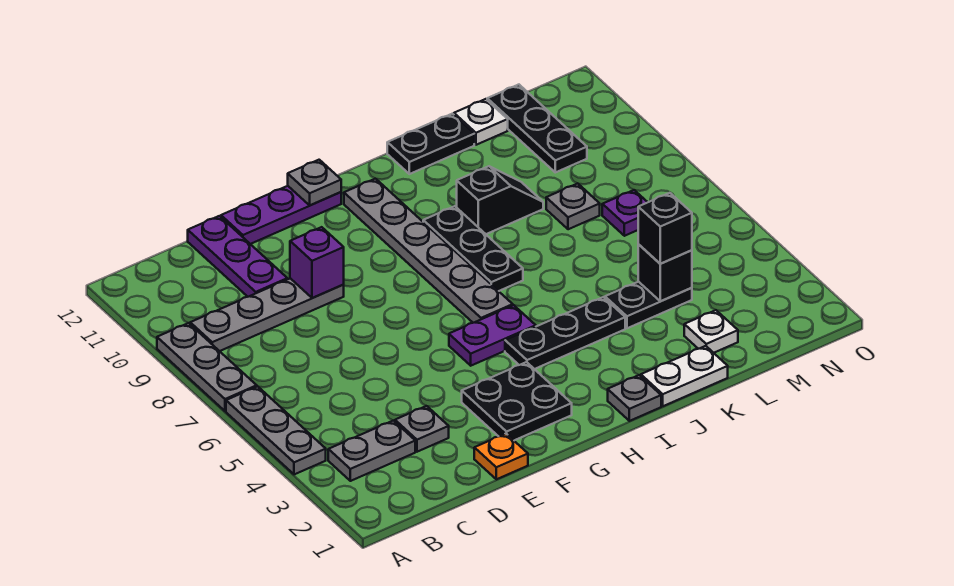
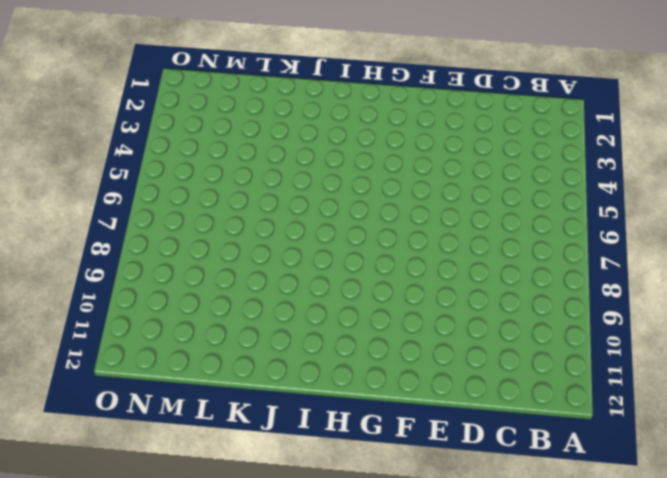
none -> grey 1x3 plate [226,386,326,474]
none -> grey 1x3 plate [157,323,257,411]
none -> grey 1x2 plate [328,421,415,481]

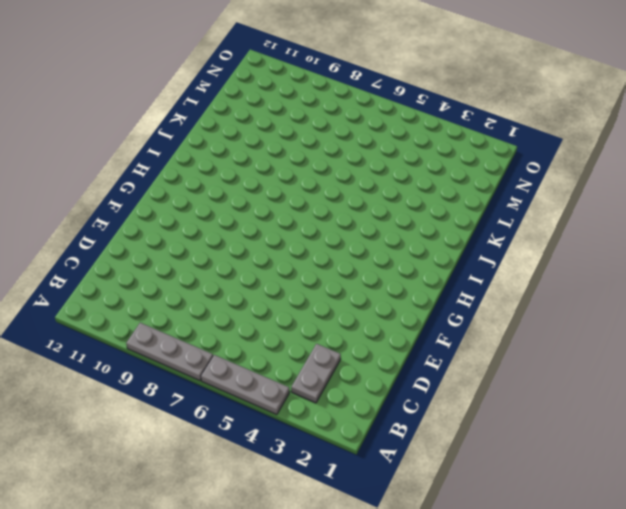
none -> grey 1x4 plate [190,278,344,351]
none -> grey 1x1 plate [395,406,449,452]
none -> purple 1x3 plate [188,216,287,297]

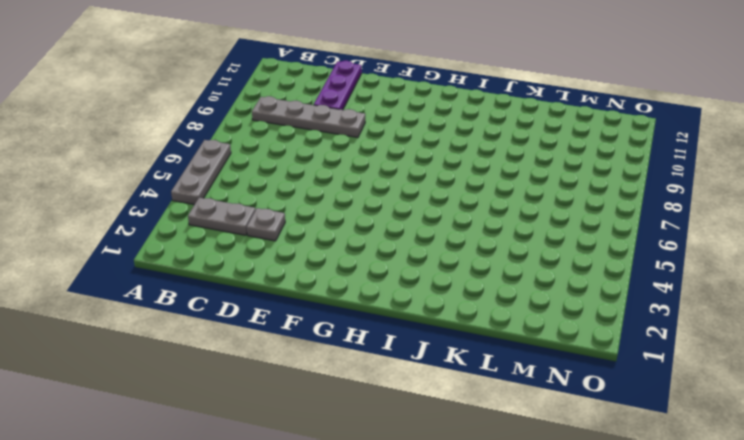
none -> grey 1x3 plate [157,323,257,411]
none -> orange 1x1 plate [474,434,528,479]
none -> purple 1x3 plate [221,186,341,244]

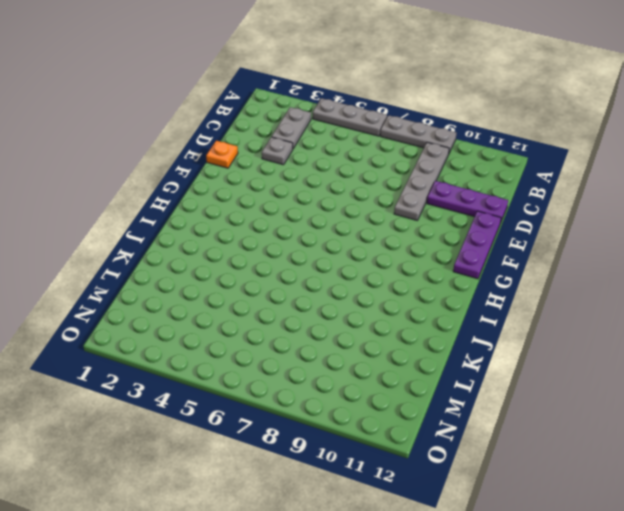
none -> black 2x2 plate [462,362,572,440]
none -> purple 1x2 plate [449,305,536,366]
none -> black 1x3 plate [505,297,625,369]

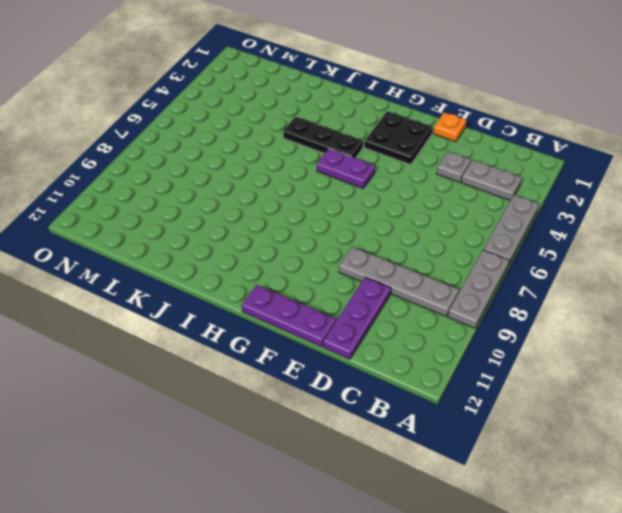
none -> grey 1x6 plate [344,179,513,323]
none -> grey 1x1 plate [608,375,661,421]
none -> black 1x3 plate [423,206,523,291]

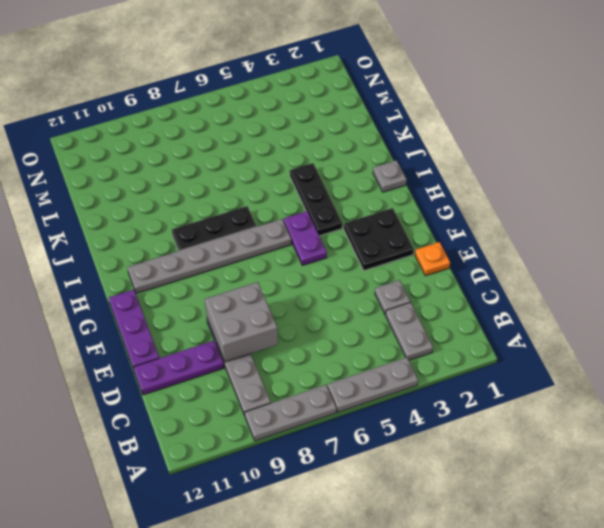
grey 2x2 brick [205,282,278,362] -> purple 1x1 brick [290,227,344,298]
none -> white 1x2 plate [641,346,728,406]
none -> black 1x2 slope [457,166,543,234]
none -> black 1x2 plate [387,114,474,174]

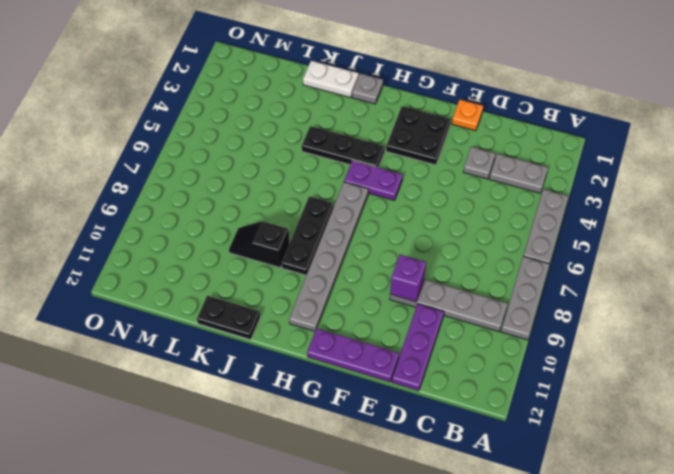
none -> black 1x2 plate [605,282,692,328]
none -> white 1x1 plate [684,310,738,353]
none -> grey 1x1 plate [546,183,600,229]

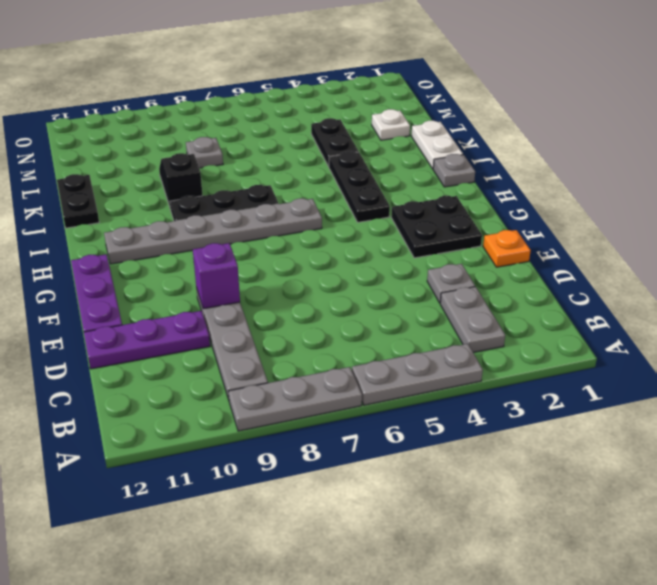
none -> purple 1x2 plate [449,305,536,366]
none -> white 1x1 plate [454,99,508,145]
none -> purple 1x1 plate [602,190,648,236]

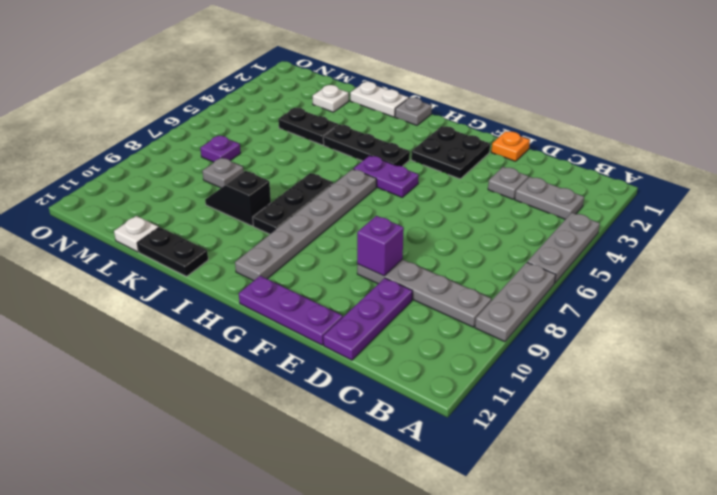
none -> black 1x3 plate [487,85,587,172]
none -> grey 1x1 plate [288,160,341,205]
none -> black 1x1 brick [638,244,692,301]

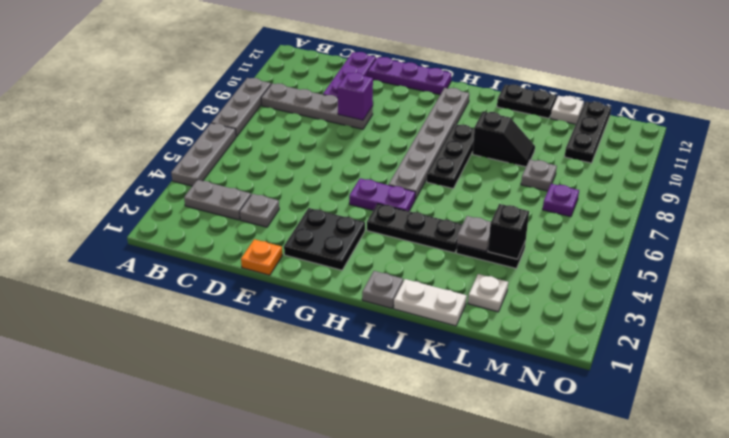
grey 1x1 plate [457,216,491,251] -> grey 1x1 plate moved to [288,160,341,205]
none -> black 1x1 brick [638,193,692,264]

